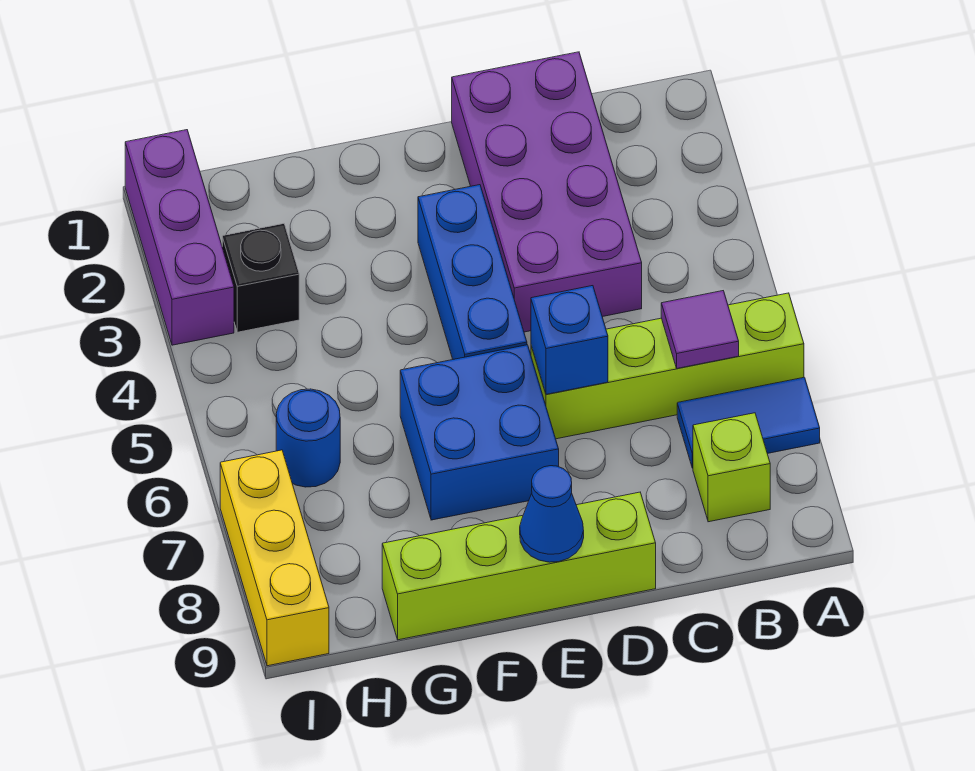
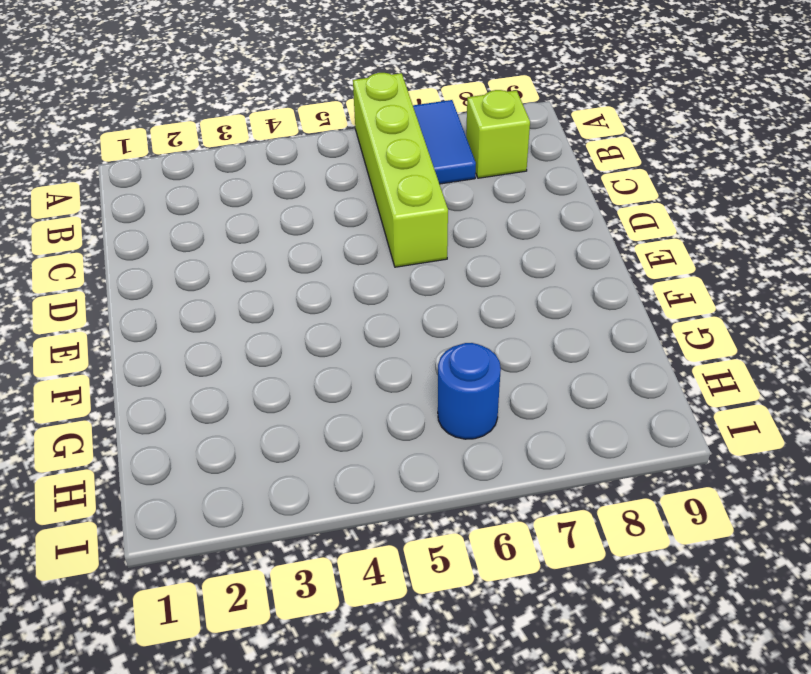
none -> purple 2x4 brick [452,52,642,332]
none -> lime 1x4 brick [382,492,656,640]
none -> blue 1x3 brick [418,185,527,359]

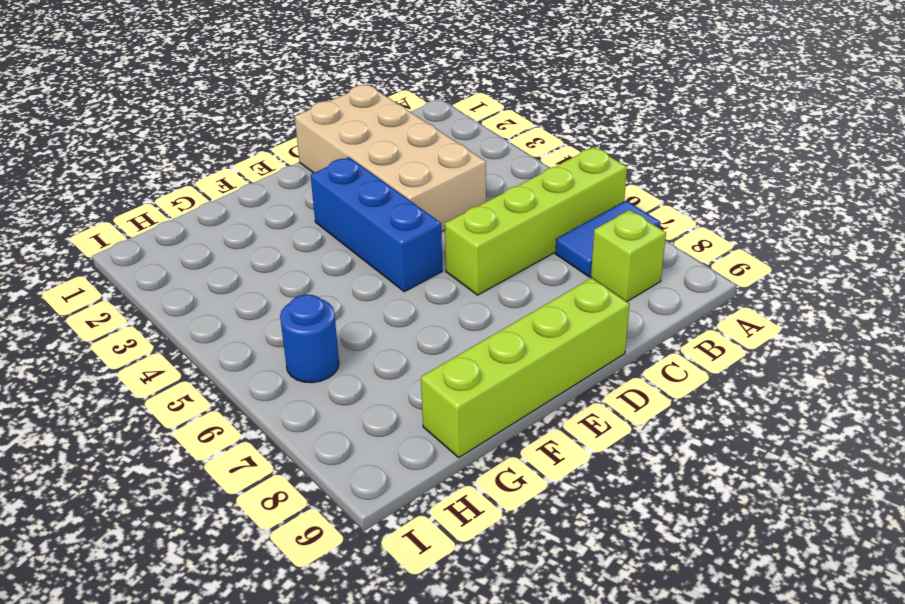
tan 2x4 brick [295,85,486,232] -> purple 2x4 brick [452,52,642,332]
none -> blue 2x2 brick [400,345,559,520]
none -> black 1x1 brick [222,224,299,332]
none -> purple 1x3 brick [125,130,234,345]

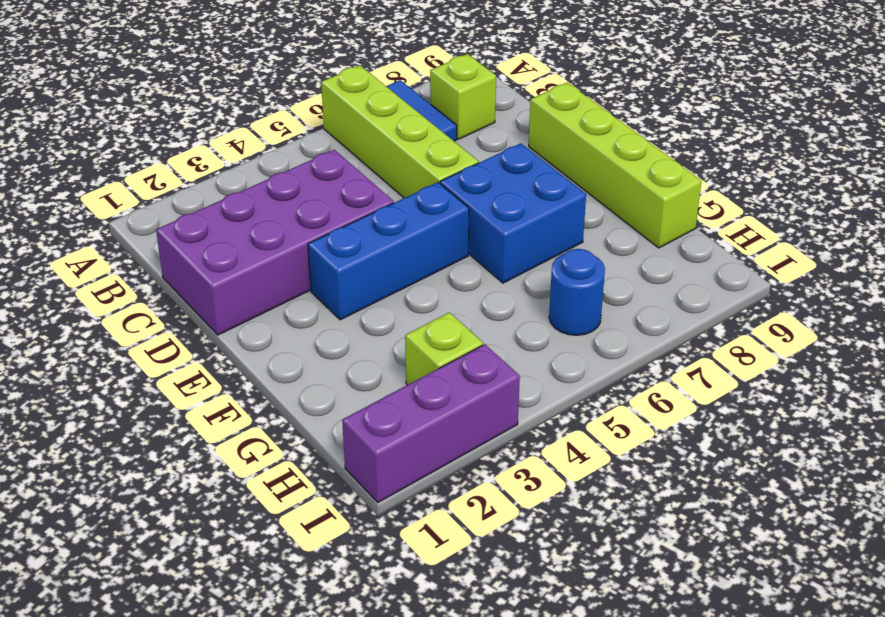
lime 1x1 brick [405,312,483,385] -> black 1x1 brick [222,224,299,332]
none -> yellow 1x3 brick [220,450,329,666]
none -> purple 1x1 tile [661,291,739,368]
none -> blue 1x1 brick [531,286,608,394]

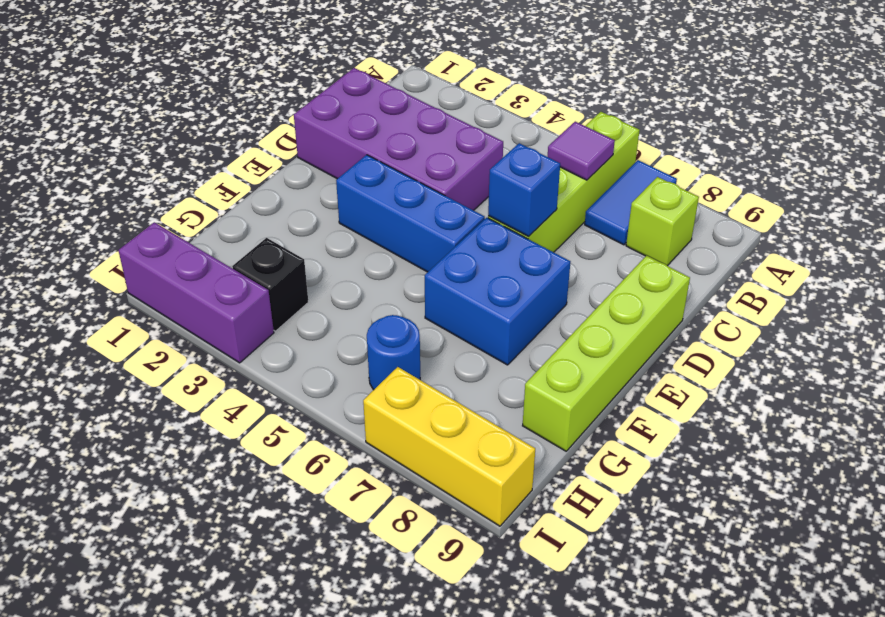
none -> blue 1x1 cone [520,466,584,562]

